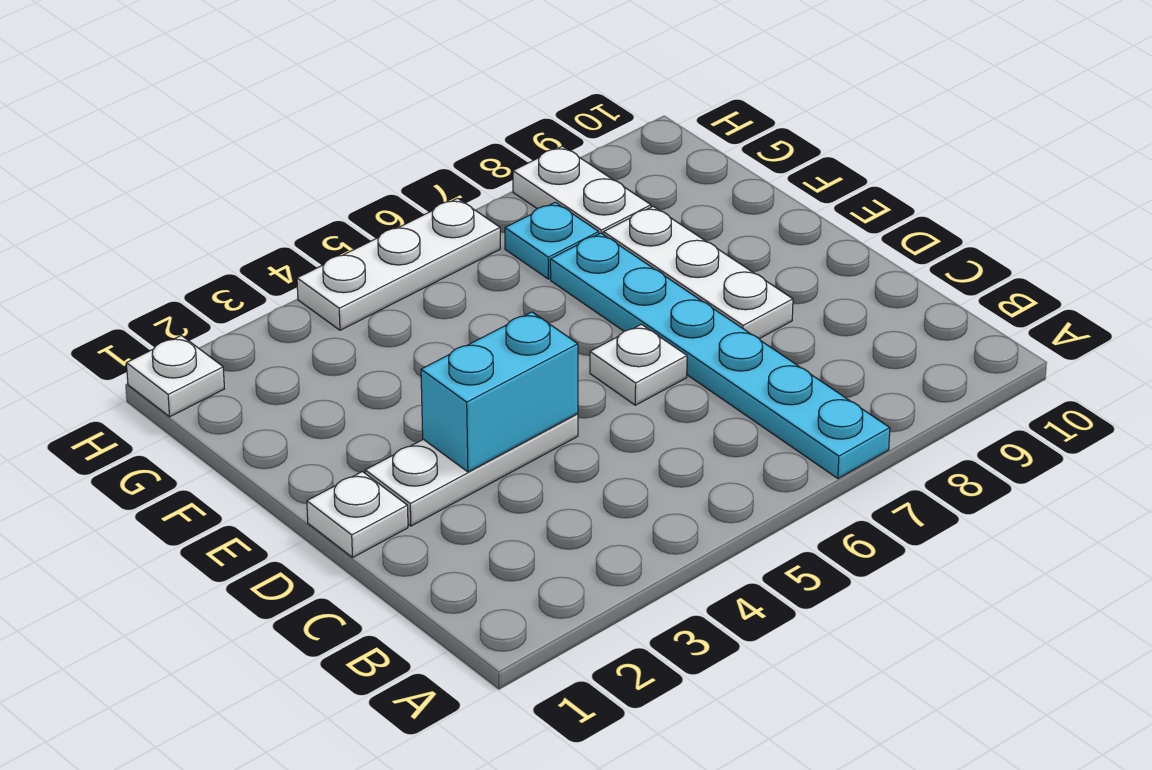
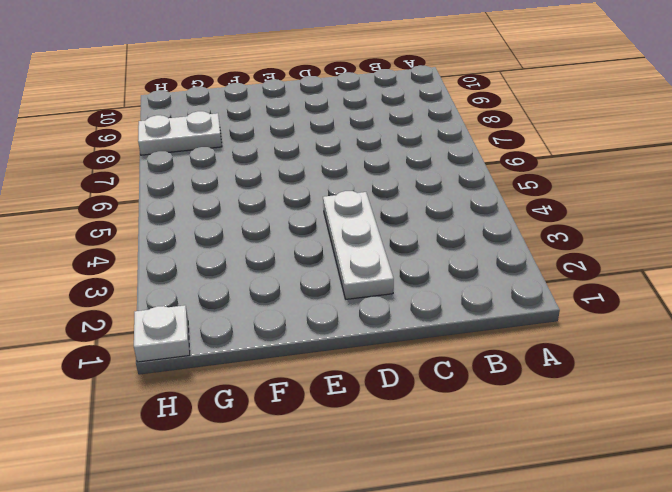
none -> cyan 1x6 plate [550,233,890,479]
none -> white 1x1 plate [307,472,408,557]

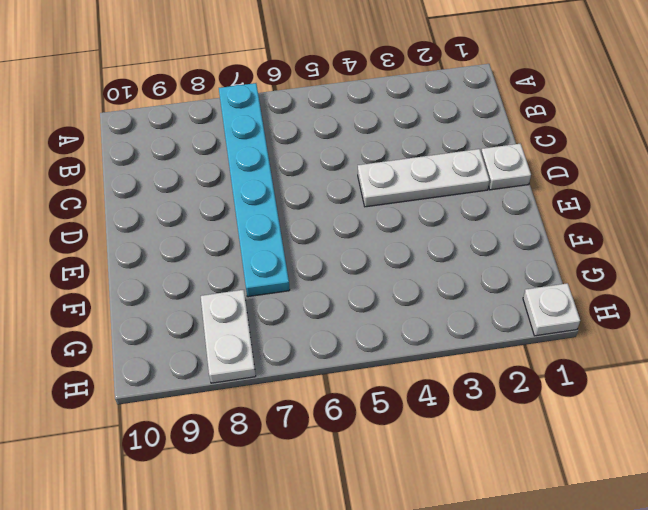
none -> white 1x1 plate [590,324,687,405]
none -> white 1x3 plate [603,206,793,339]

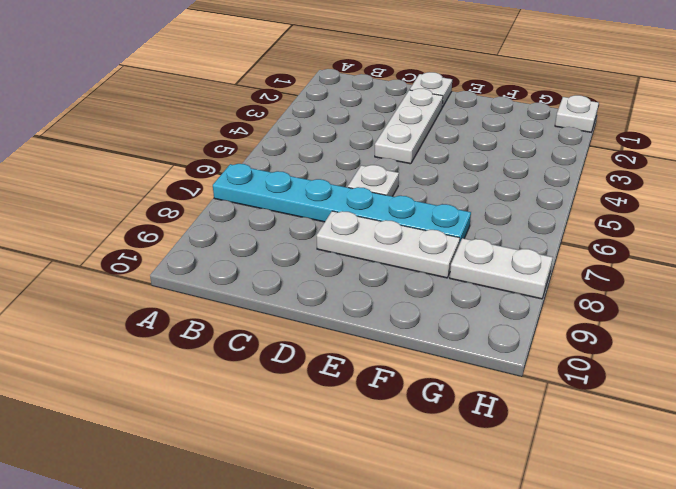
none -> cyan 1x1 plate [505,202,599,279]
none -> white 1x3 plate [297,198,500,330]

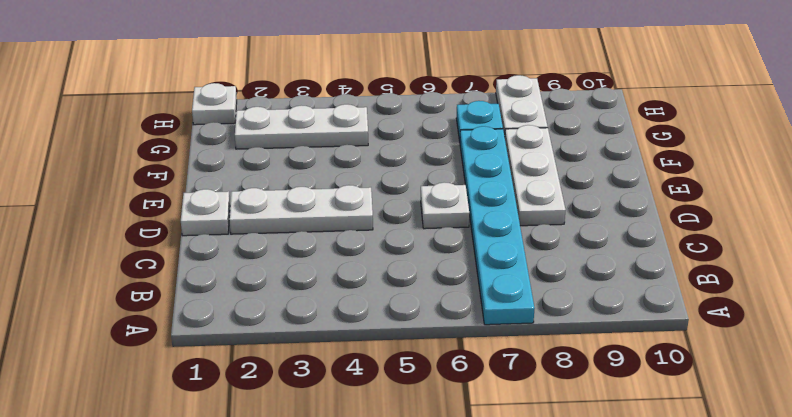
white 1x3 plate [235,104,368,149] -> white 1x3 plate moved to [297,198,500,330]
none -> cyan 1x2 brick [421,312,578,472]

